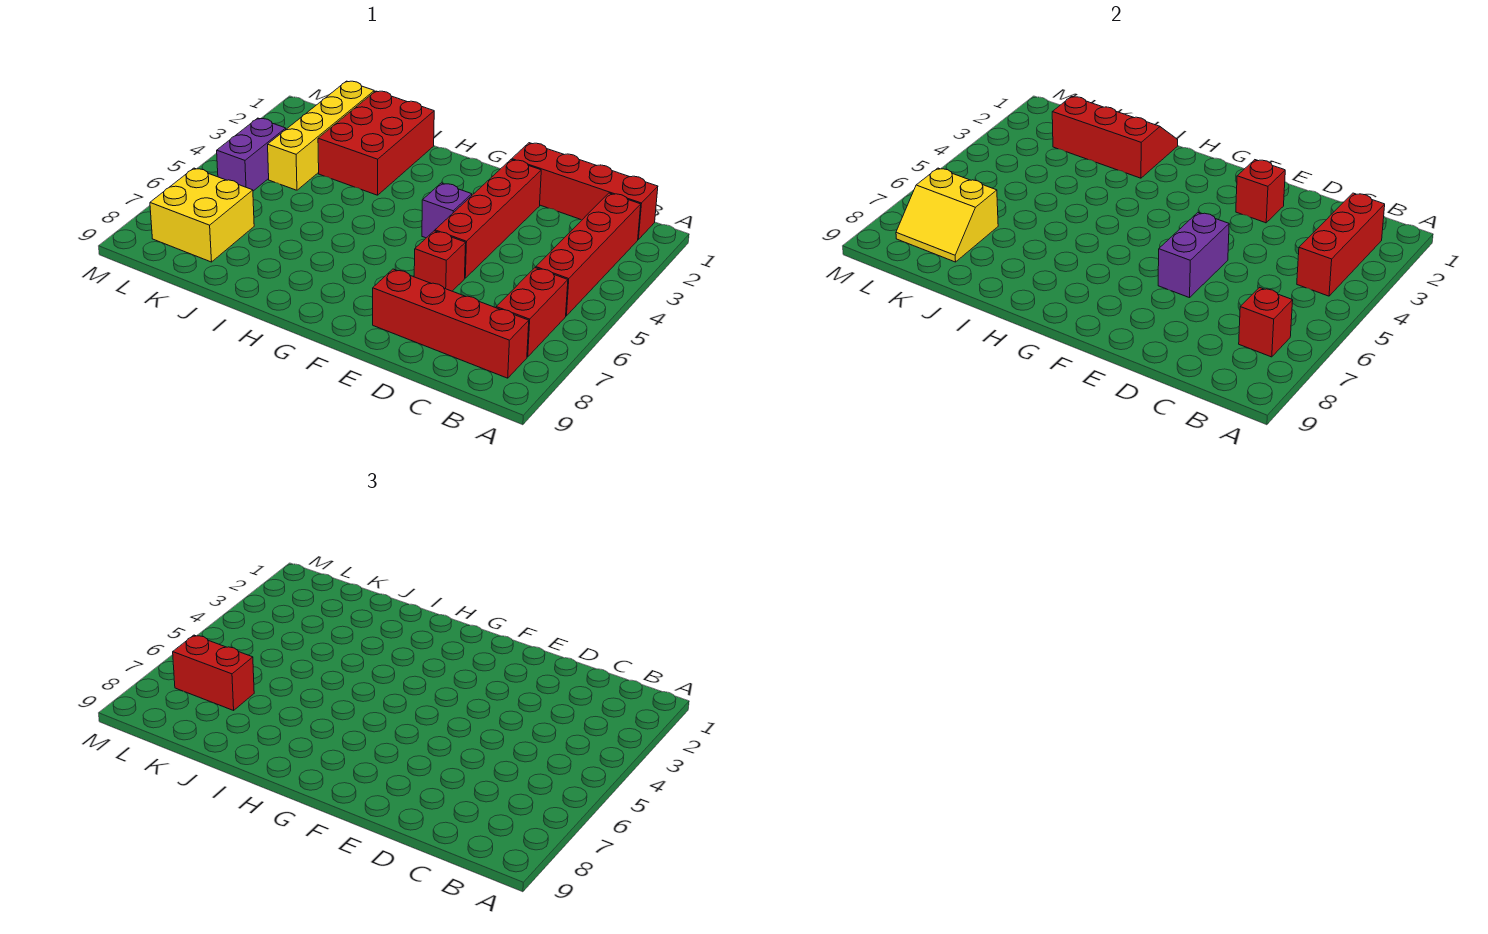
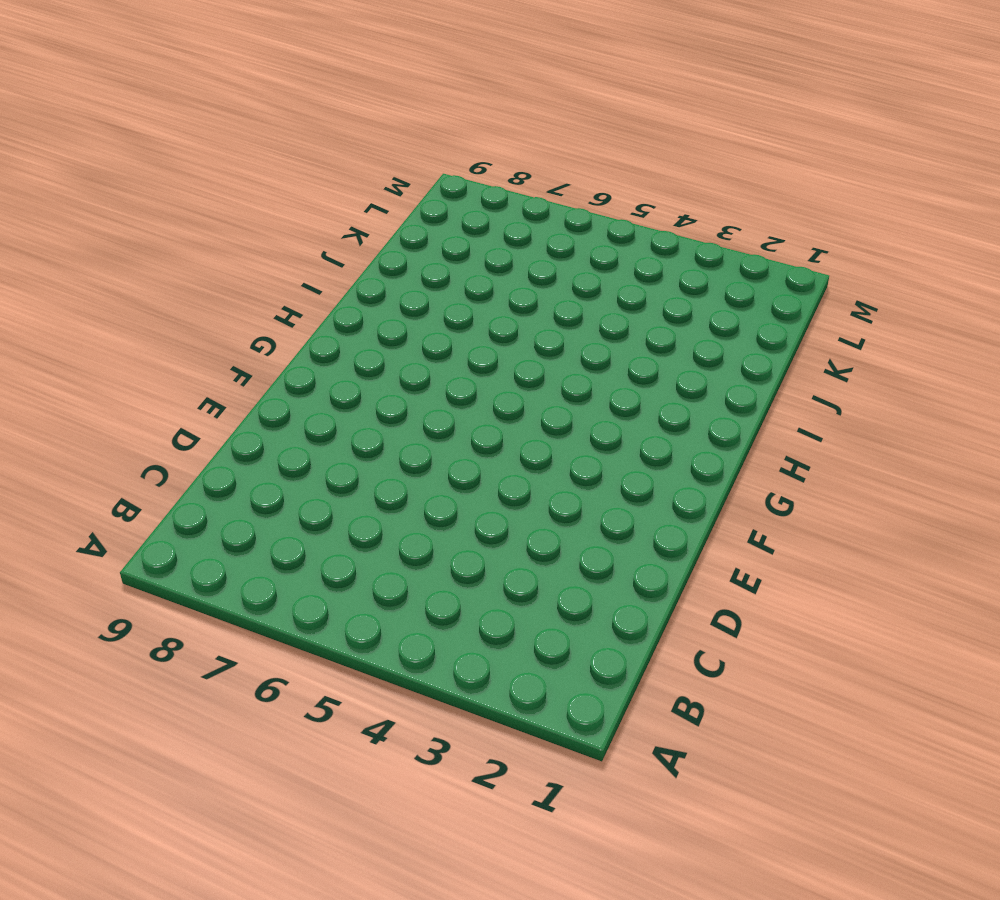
none -> red 1x4 brick [512,143,658,239]
none -> red 1x4 brick [536,193,641,316]
none -> red 1x2 brick [496,268,568,357]

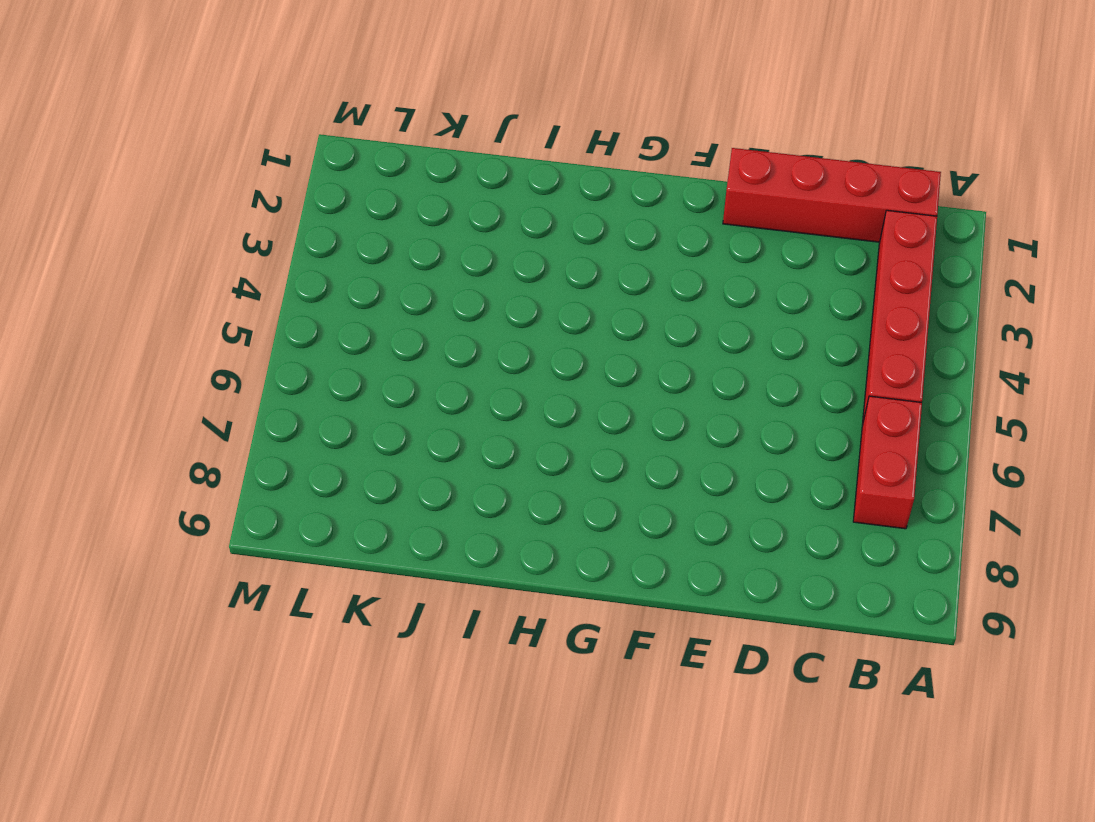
none -> red 1x4 brick [373,269,529,378]
none -> red 1x4 brick [435,160,541,278]
none -> red 1x1 brick [414,231,466,291]

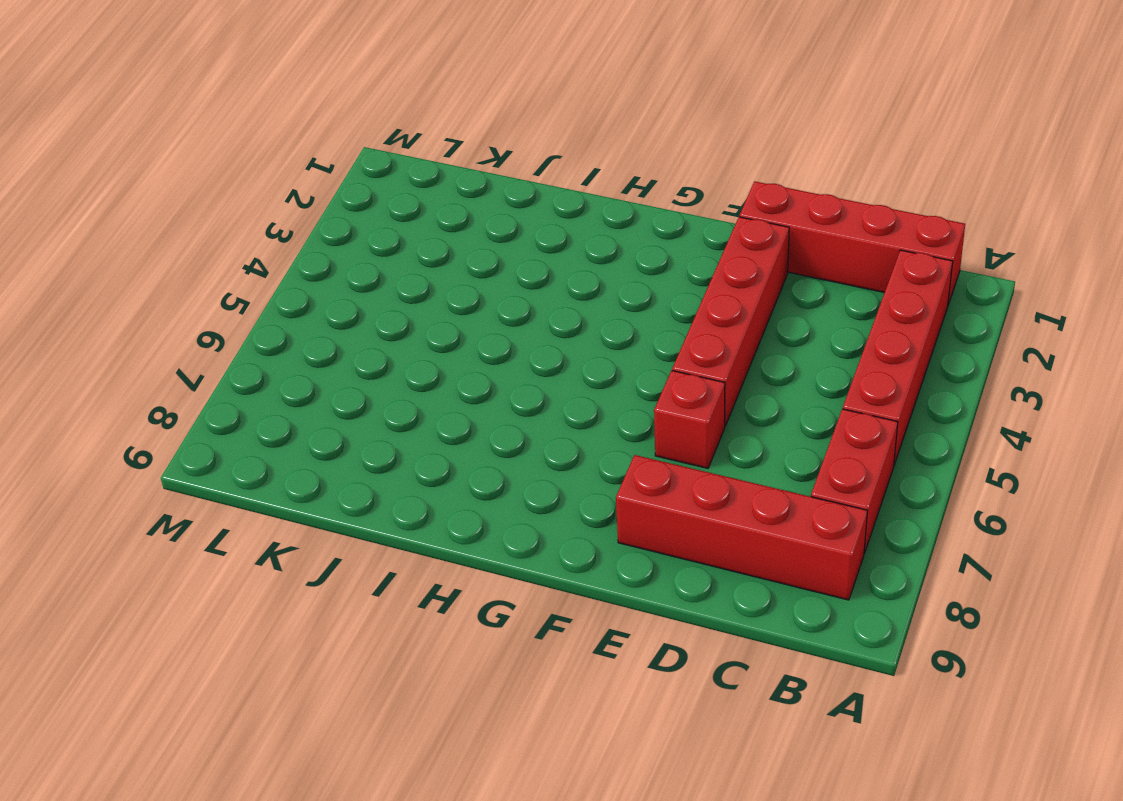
none -> purple 1x1 brick [422,183,472,238]
none -> red 2x3 brick [318,91,434,195]
none -> yellow 1x4 brick [268,81,374,190]

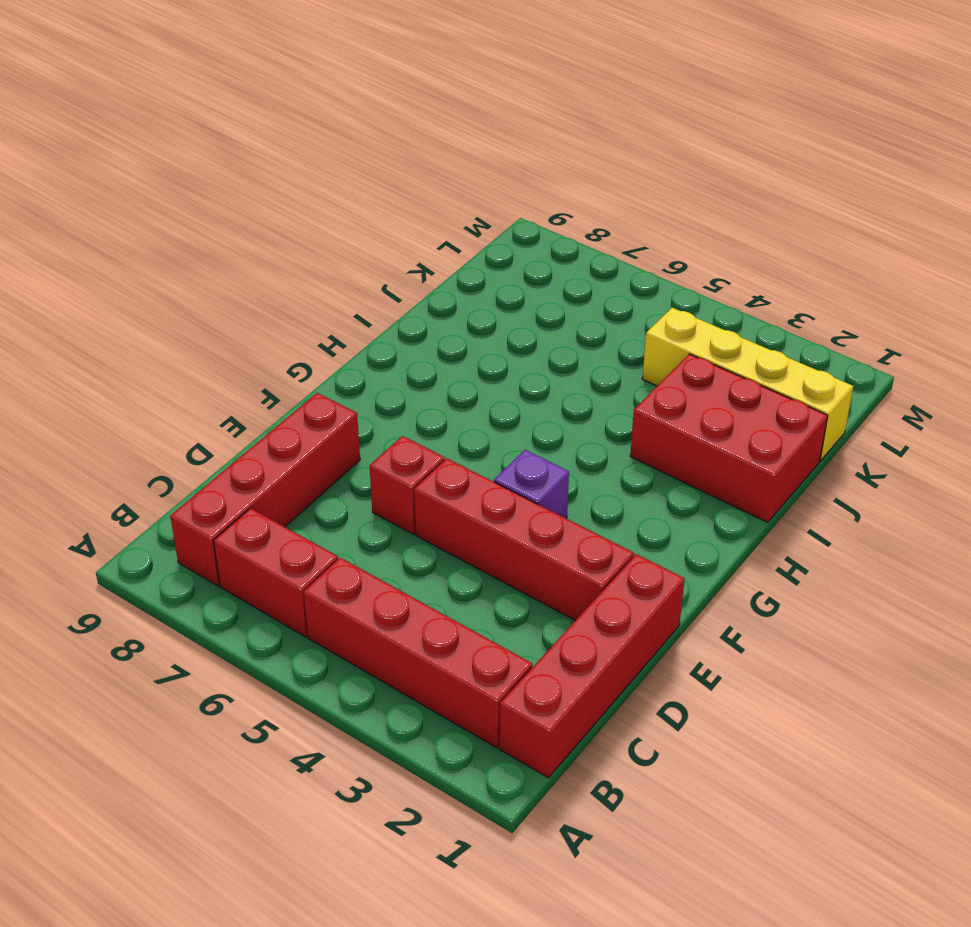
none -> yellow 2x2 brick [150,168,254,262]
none -> purple 1x2 brick [217,118,286,191]
none -> red 1x3 brick [1297,193,1385,296]

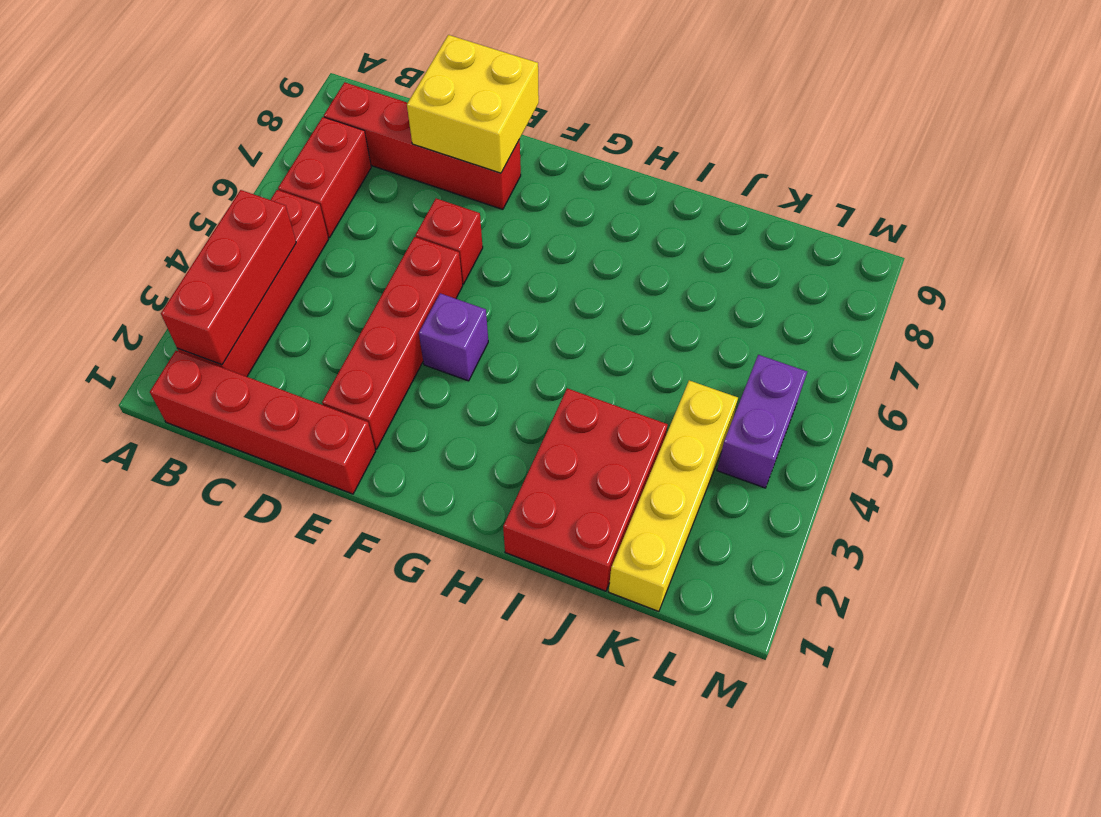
yellow 2x2 brick [407,35,539,173] -> yellow 2x2 brick moved to [150,168,254,262]
none -> red 1x1 brick [1239,288,1293,357]
none -> red 1x1 brick [1236,160,1285,223]
none -> purple 1x2 brick [1158,213,1229,298]

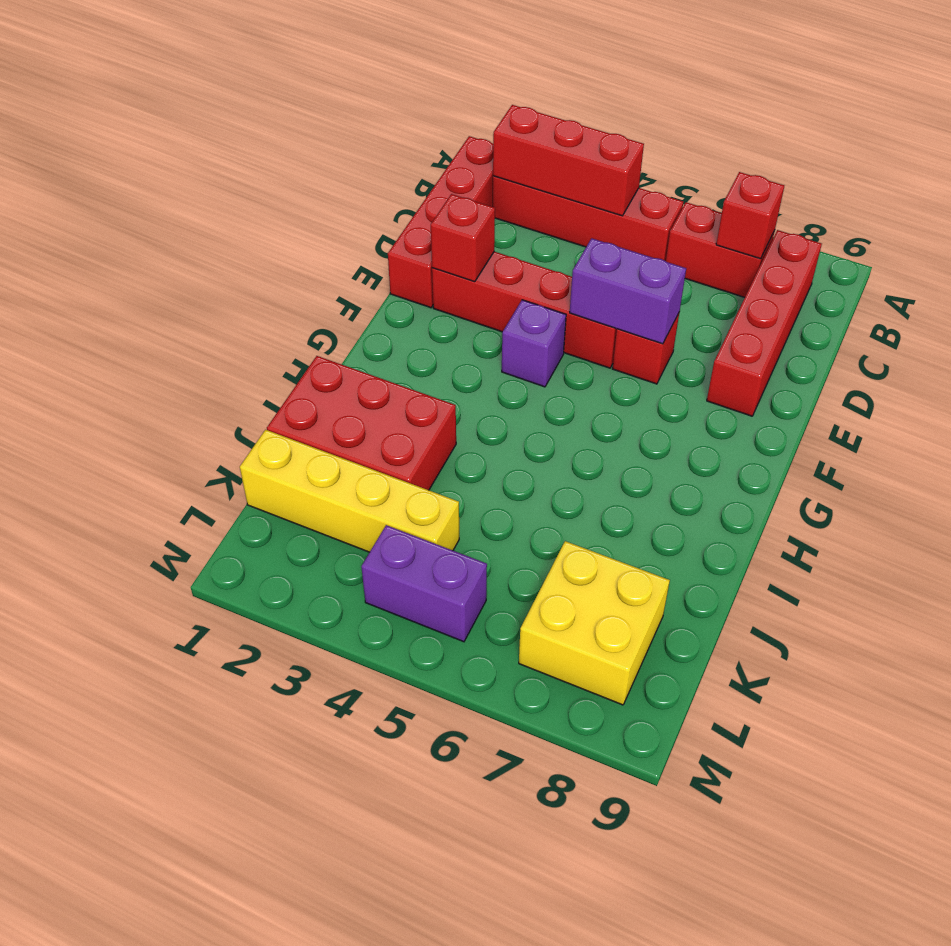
none -> red 2x3 slope [1052,96,1178,178]
none -> yellow 2x2 slope [896,168,998,262]
none -> red 1x2 brick [173,635,254,710]

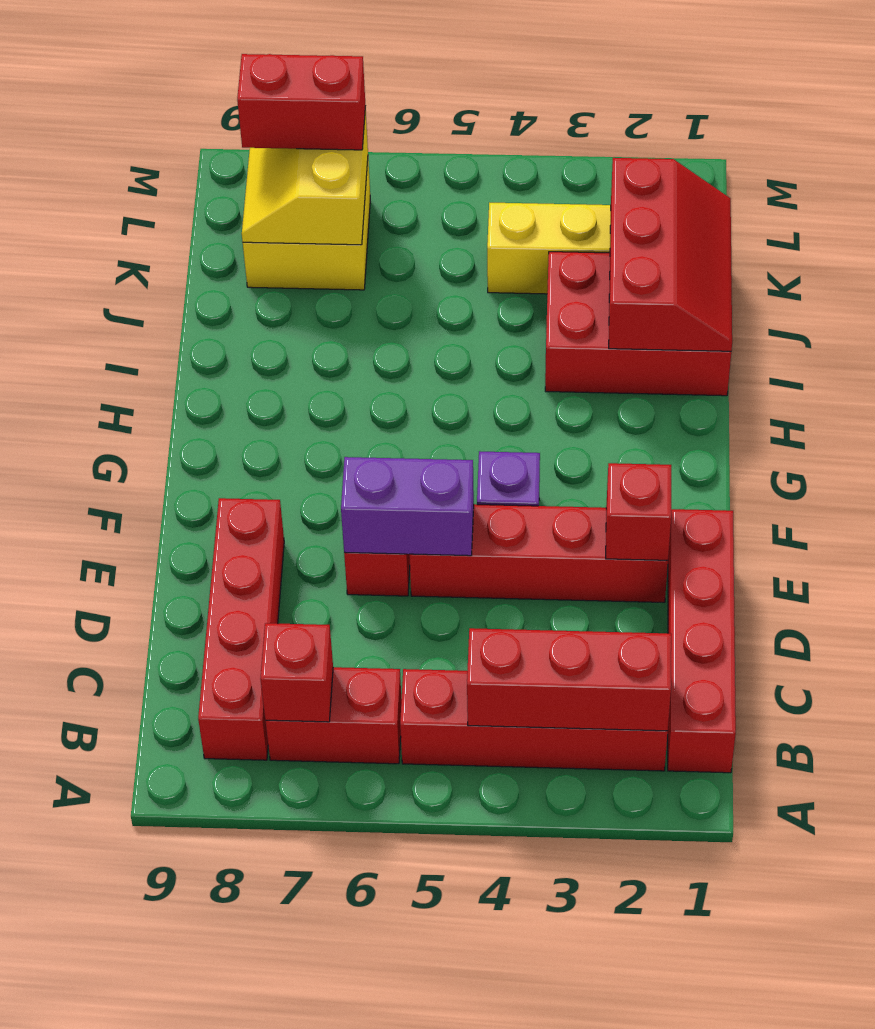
red 1x2 brick [237,54,366,150] -> red 1x2 brick turned to [173,635,254,710]
none -> purple 1x2 brick [217,118,286,191]

